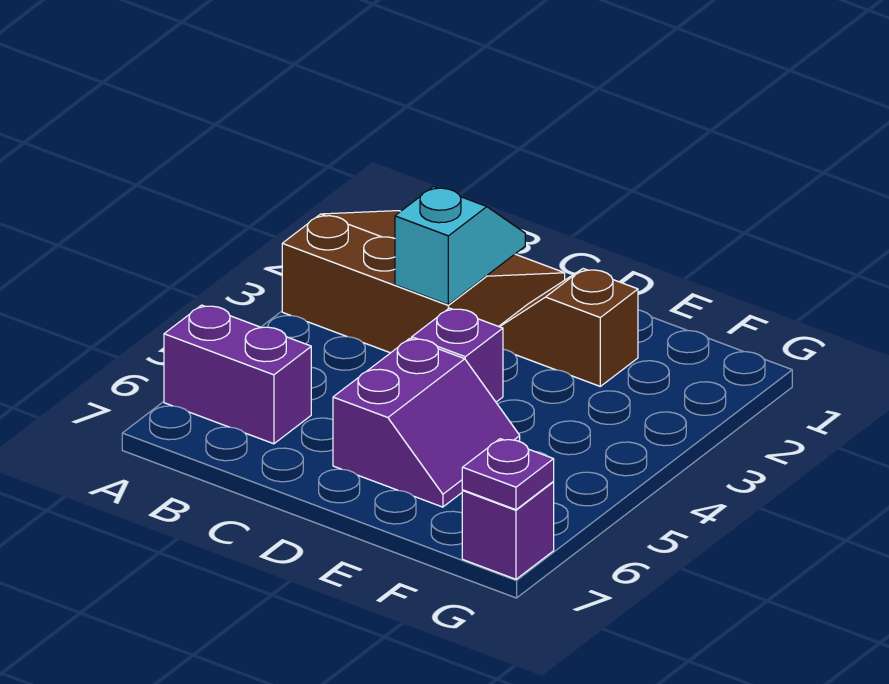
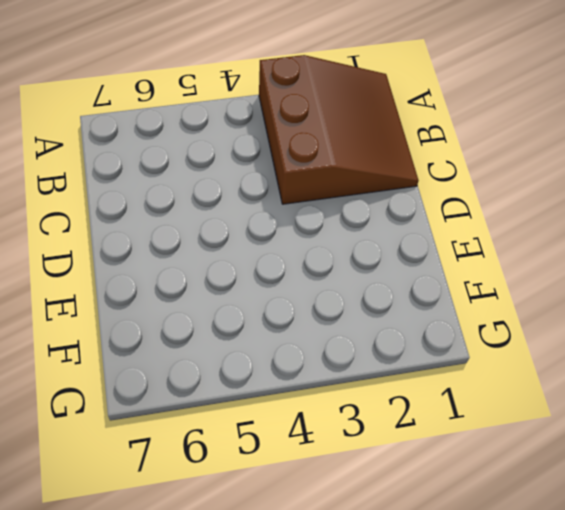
none -> purple 1x2 brick [164,305,311,444]
none -> brown 1x2 slope [499,269,638,386]

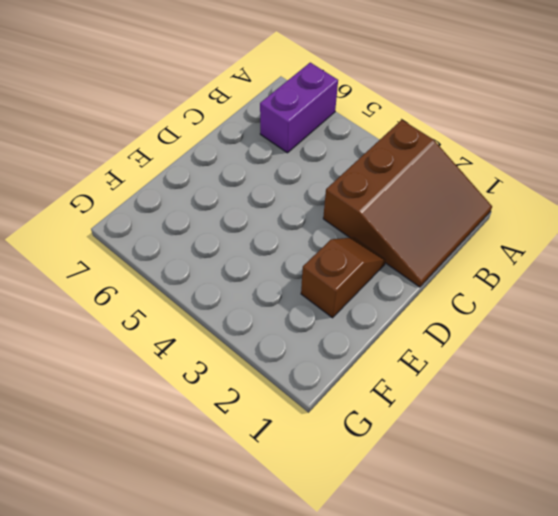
none -> purple 1x1 brick [412,308,503,402]
none -> purple 2x2 slope [333,338,520,507]

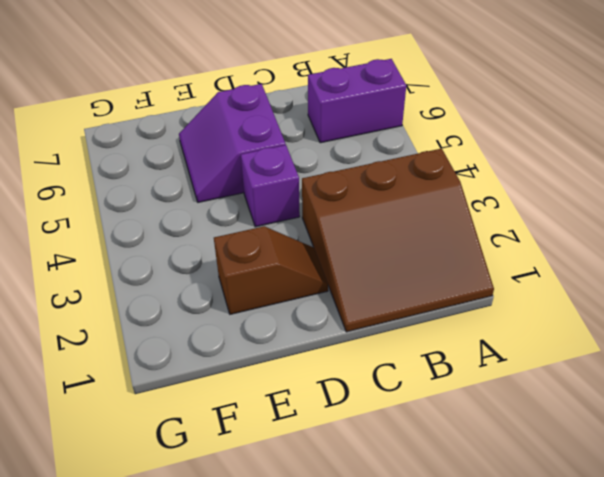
none -> purple 1x1 brick [462,482,554,579]
none -> cyan 1x2 slope [395,187,525,305]

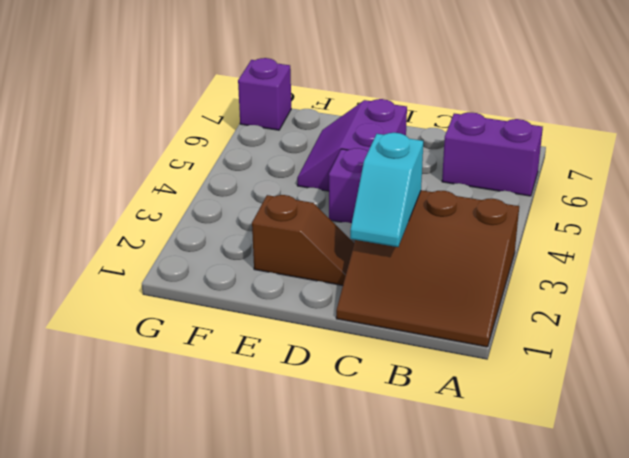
none -> purple 1x1 plate [462,439,554,510]

